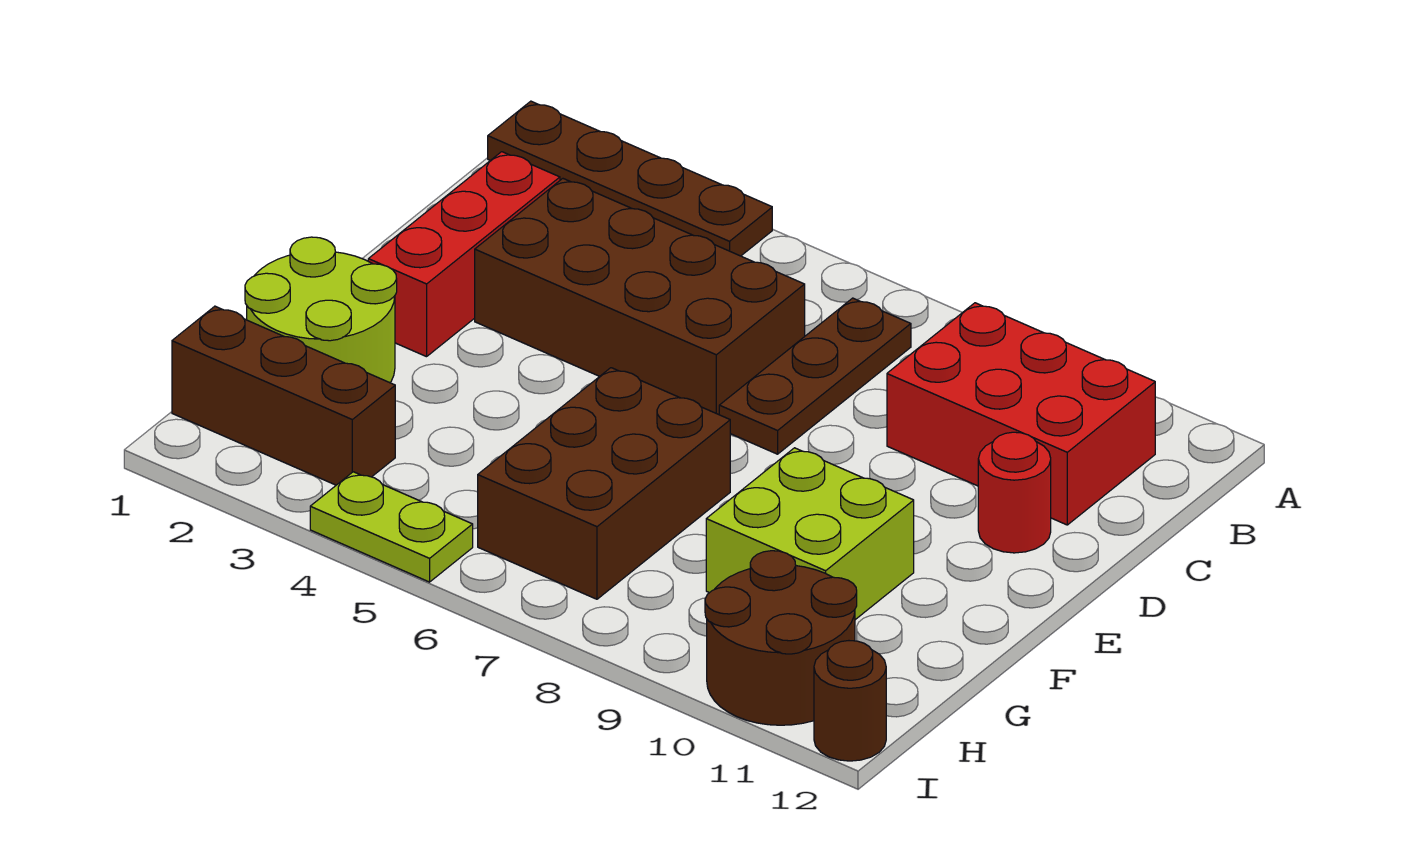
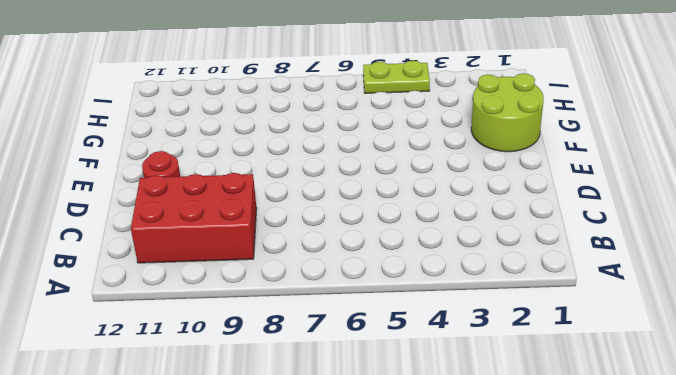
none -> brown 1x4 plate [488,101,772,256]
none -> brown 1x3 plate [719,298,911,454]
none -> red 1x3 brick [368,152,560,357]

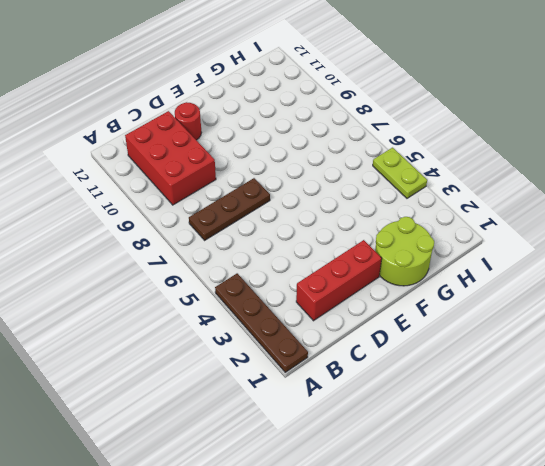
none -> brown 2x4 brick [475,179,805,415]
none -> brown 2x3 brick [478,368,730,599]
none -> lime 2x2 brick [706,448,914,620]

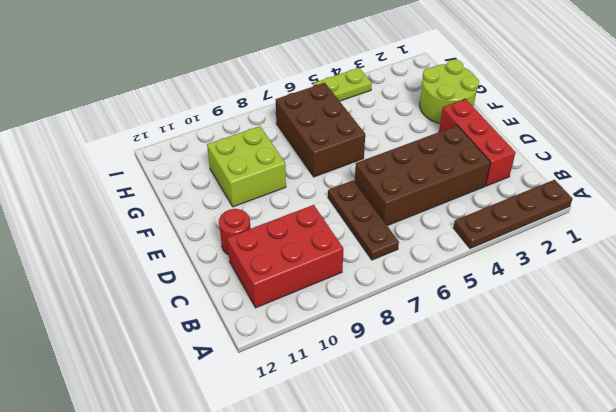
none -> brown 1x3 brick [172,306,395,485]
none -> brown 2x2 round brick [705,551,857,725]
none -> brown 1x1 round brick [814,641,886,761]

